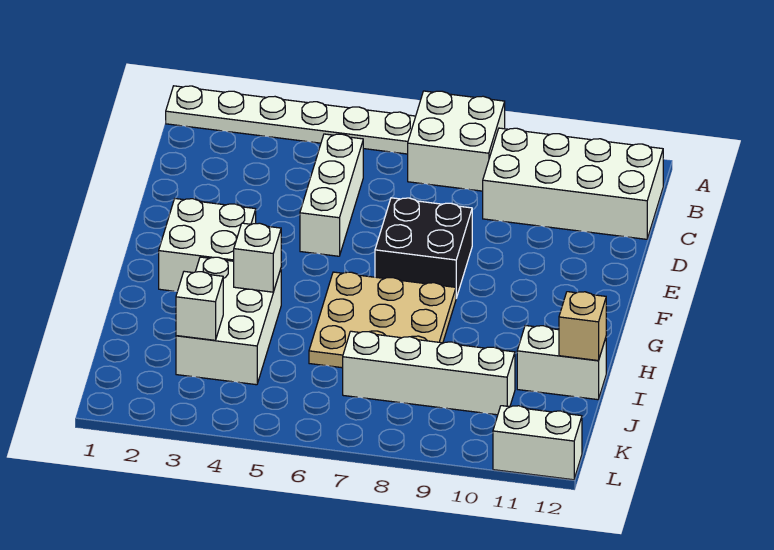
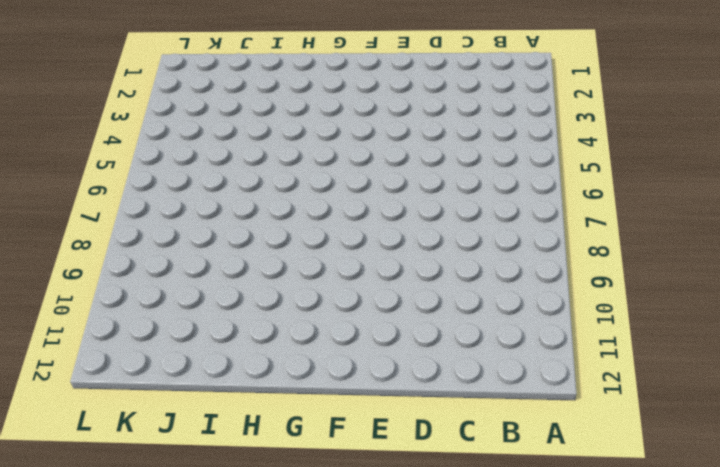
none -> white 1x6 plate [166,86,416,154]
none -> white 2x2 brick [408,91,505,191]
none -> white 2x4 brick [483,128,663,239]

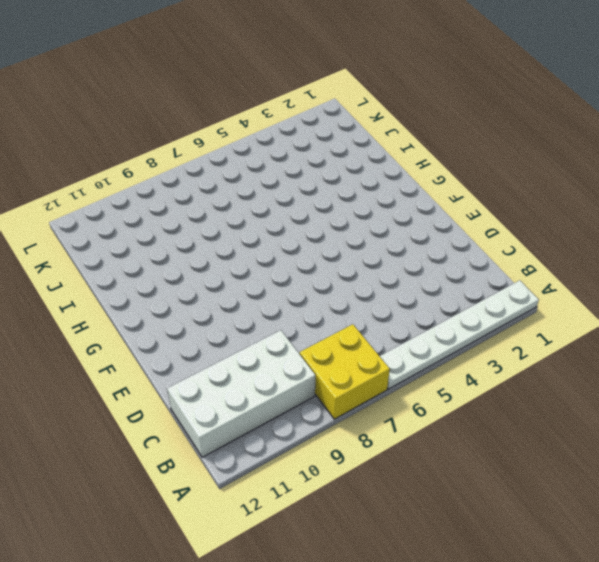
yellow 2x2 brick [300,324,390,419] -> white 2x2 brick [408,91,505,191]
none -> white 1x3 brick [300,134,363,256]
none -> black 2x2 brick [375,198,472,298]
none -> white 2x2 brick [159,199,256,291]

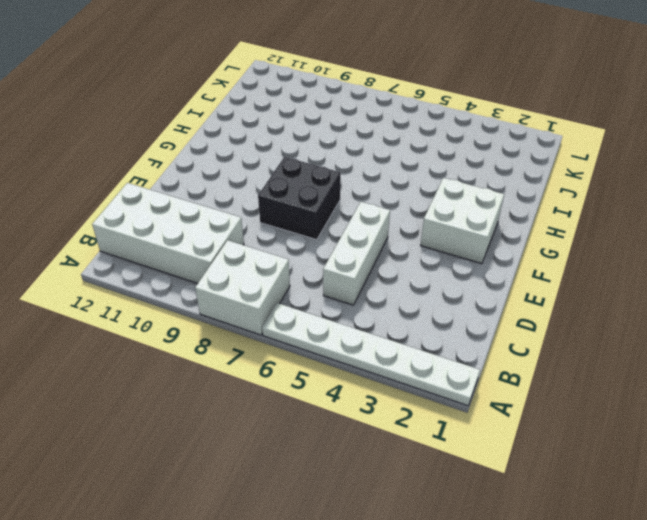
none -> tan 3x3 plate [309,272,456,368]
none -> white 2x3 brick [176,257,281,385]
none -> white 1x2 brick [517,325,606,400]

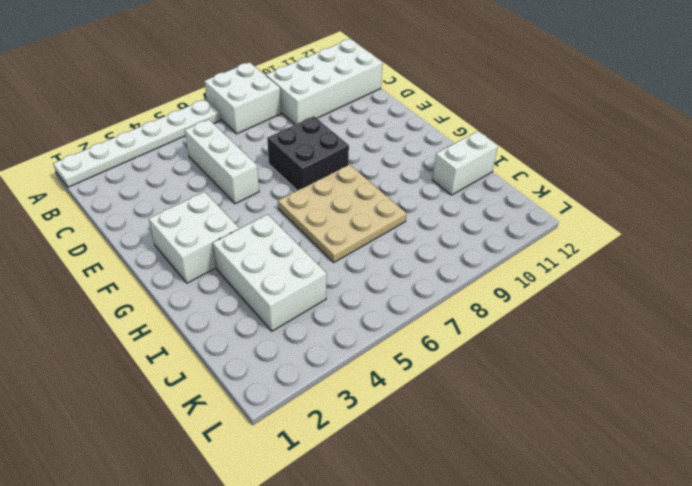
none -> white 1x4 brick [343,331,515,415]
none -> white 1x2 brick [493,406,582,480]
none -> white 1x1 brick [234,223,281,292]

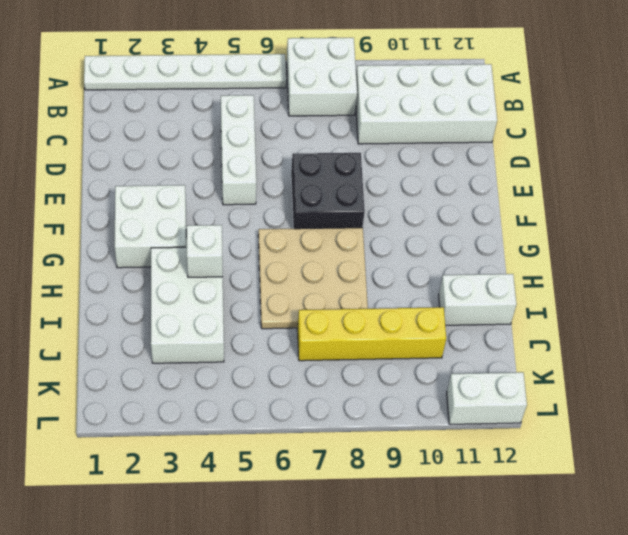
yellow 1x4 brick [297,307,446,361] -> white 1x4 brick [343,331,515,415]
none -> tan 1x1 brick [559,292,606,361]
none -> white 1x1 brick [176,271,223,340]

